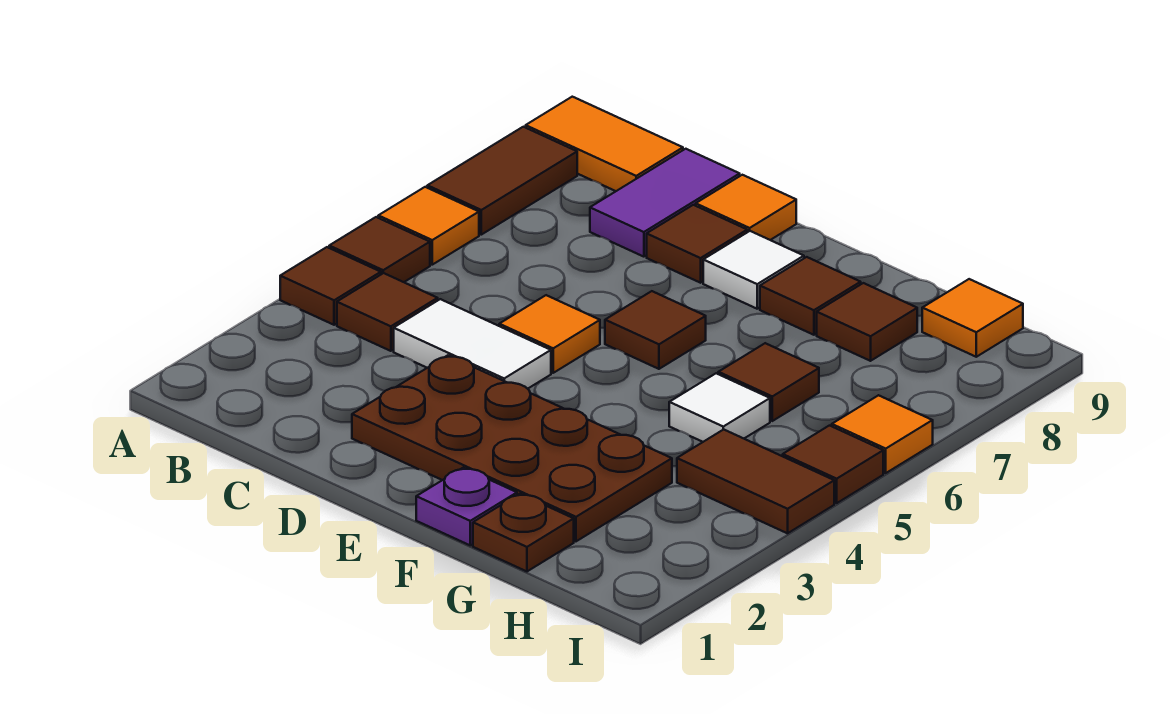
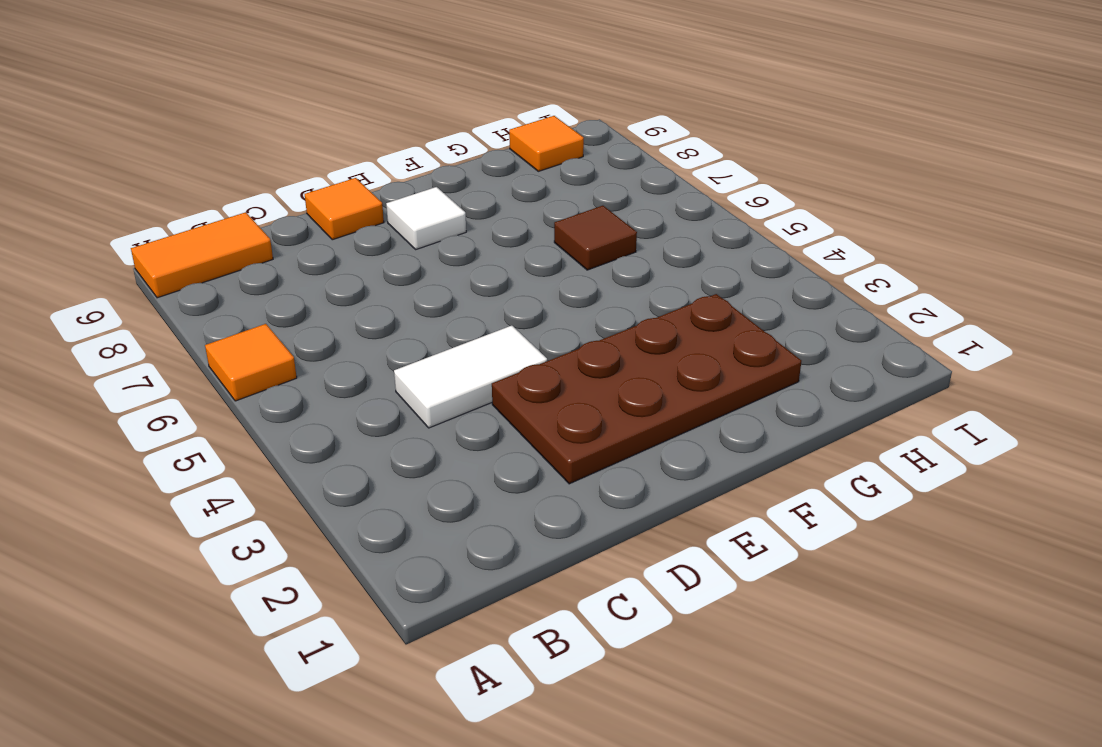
none -> brown 1x1 tile [280,247,381,325]
none -> brown 1x1 tile [329,217,430,282]
none -> brown 1x2 tile [427,127,577,235]

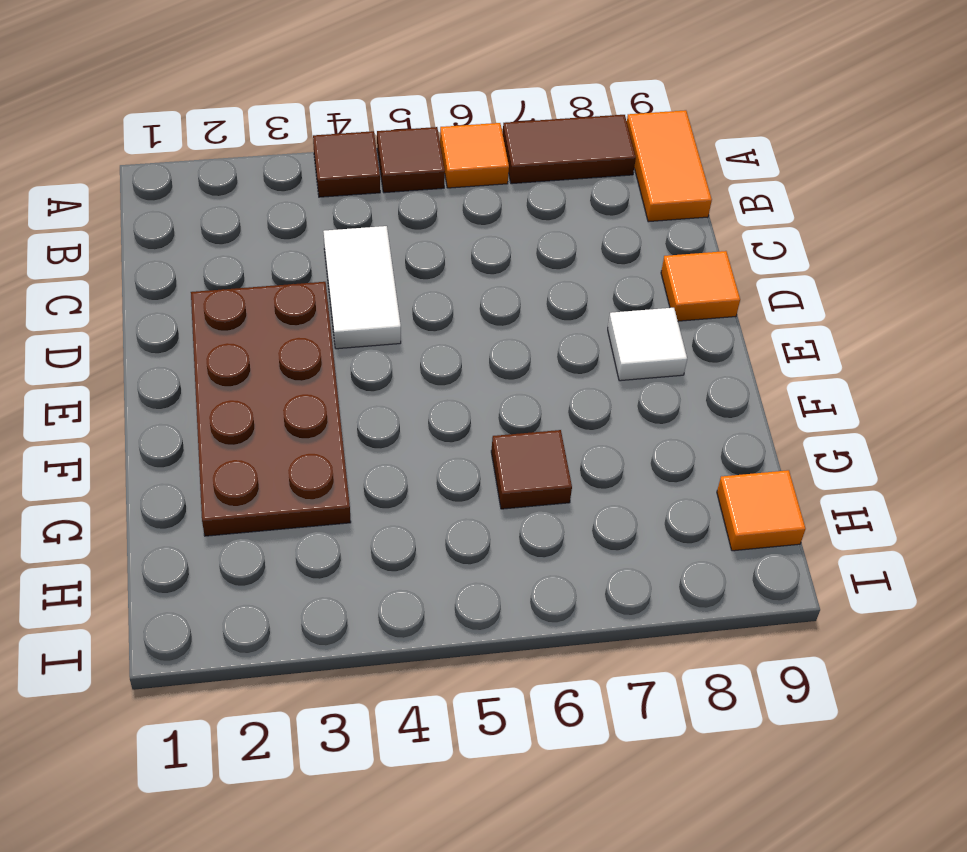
none -> brown 1x1 tile [337,273,438,351]
none -> purple 1x2 tile [590,149,740,257]
none -> orange 1x1 tile [499,295,600,373]

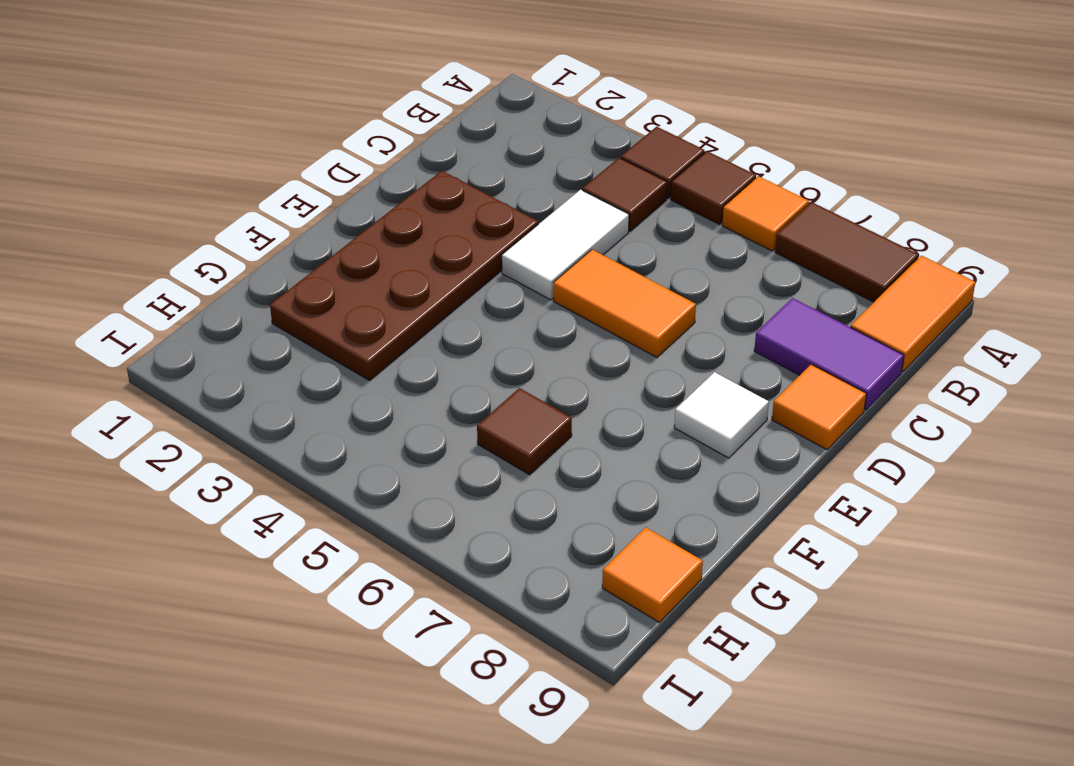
orange 1x2 tile [553,250,696,357] -> orange 1x1 tile [499,295,600,373]
none -> brown 1x1 tile [647,205,747,283]
none -> brown 1x1 tile [605,291,706,369]
none -> purple 1x1 plate [416,468,517,545]

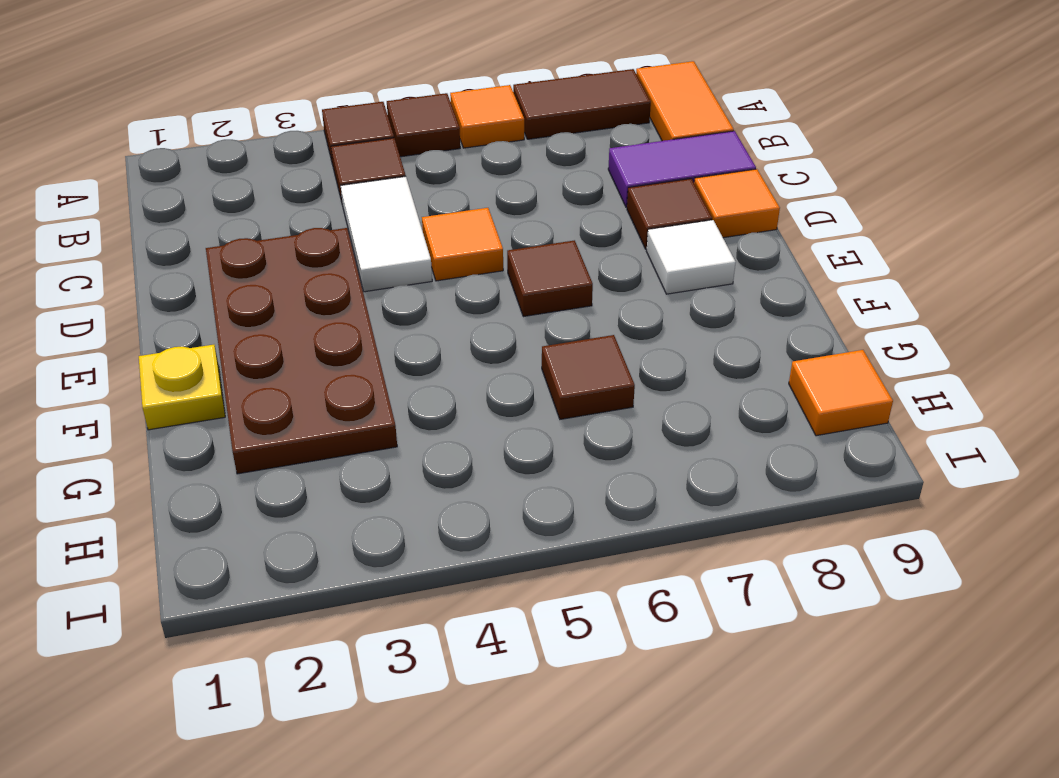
yellow 1x1 plate [139,345,225,430] -> purple 1x1 plate [416,468,517,545]
none -> brown 1x1 tile [760,257,861,335]
none -> brown 1x1 plate [473,494,574,571]
none -> white 1x1 tile [669,373,770,442]

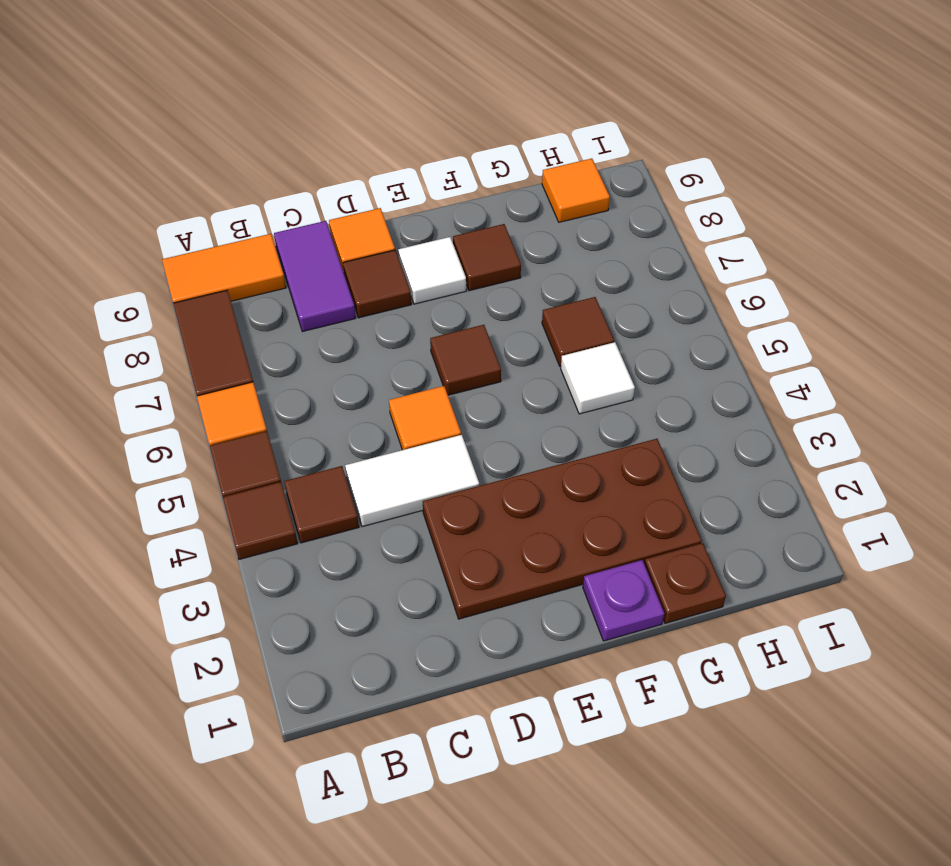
none -> brown 1x1 tile [817,283,917,361]
none -> brown 1x2 tile [677,429,834,533]
none -> brown 1x1 tile [783,426,883,503]

